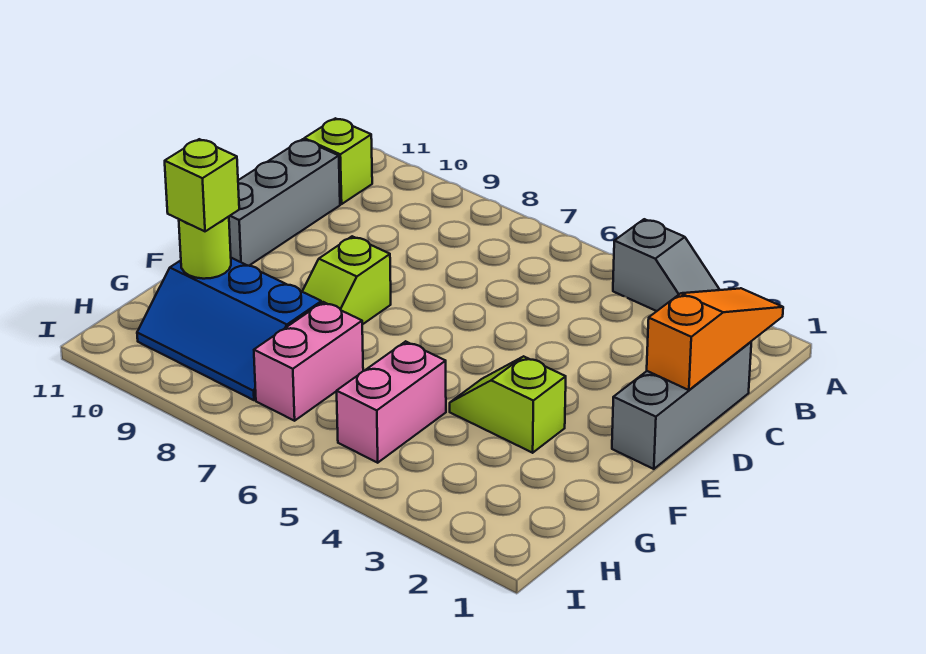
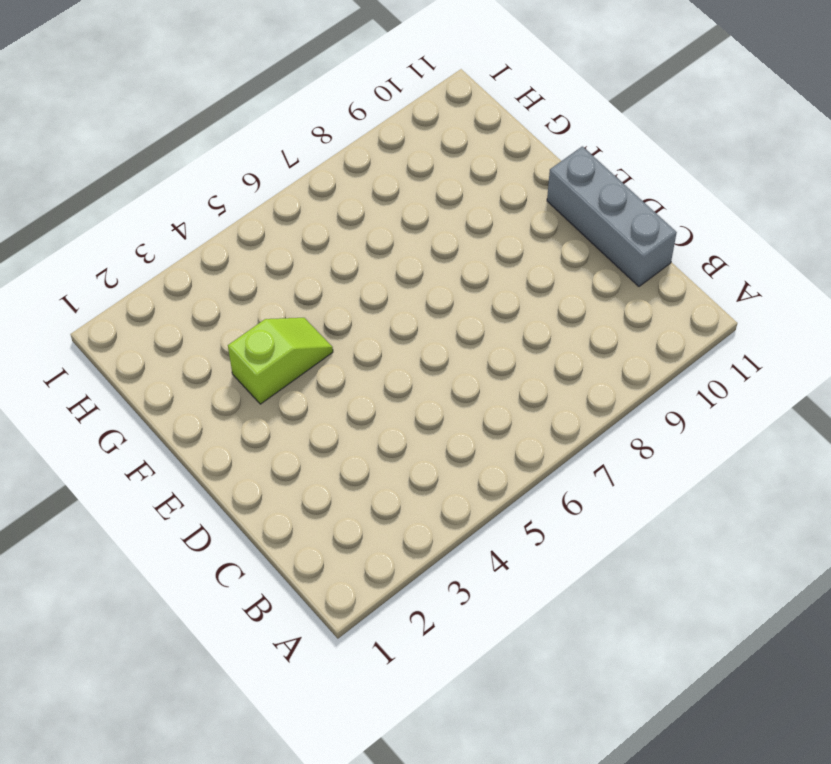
none -> grey 1x2 slope [613,219,720,311]
none -> lime 1x1 brick [304,118,372,204]
none -> grey 1x3 brick [612,342,751,469]

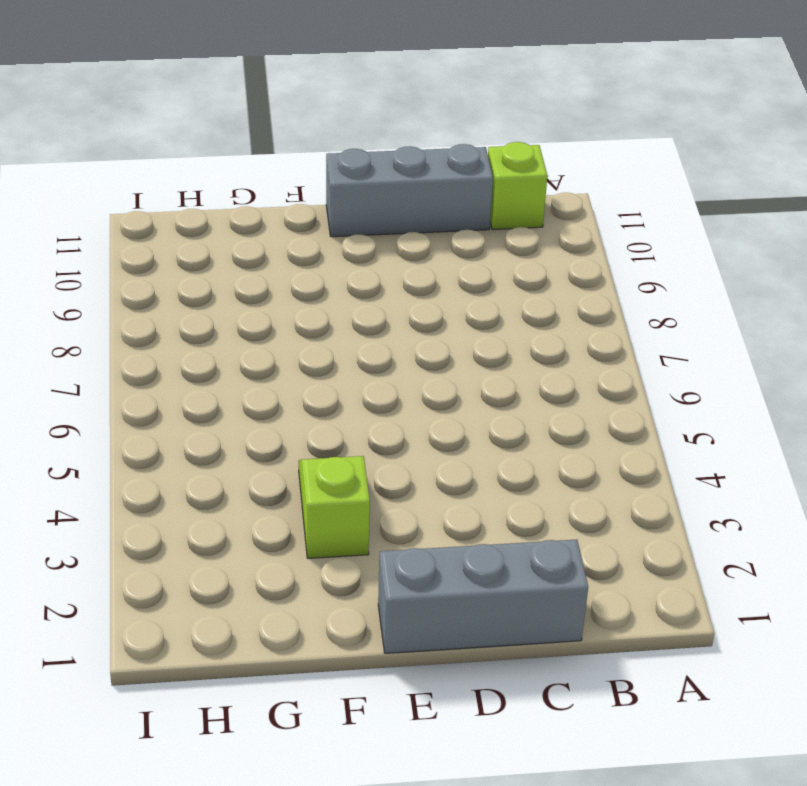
none -> grey 1x2 slope [613,219,720,311]
none -> lime 1x2 slope [302,236,391,325]
none -> pink 1x2 brick [337,341,446,463]

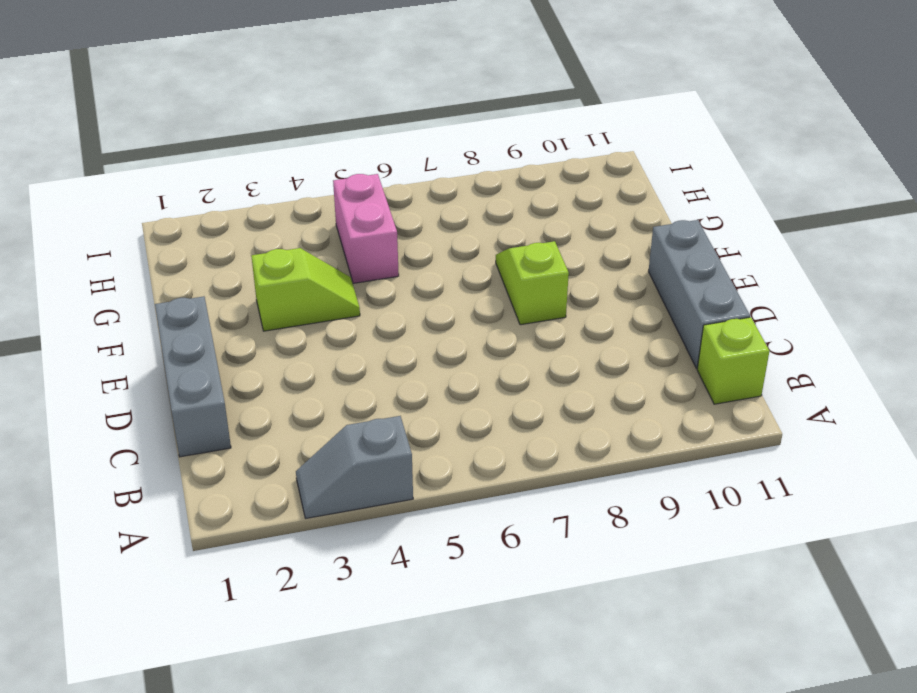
none -> pink 1x2 brick [254,302,363,421]
none -> blue 2x3 slope [137,258,321,400]
none -> orange 1x3 slope [647,288,783,390]

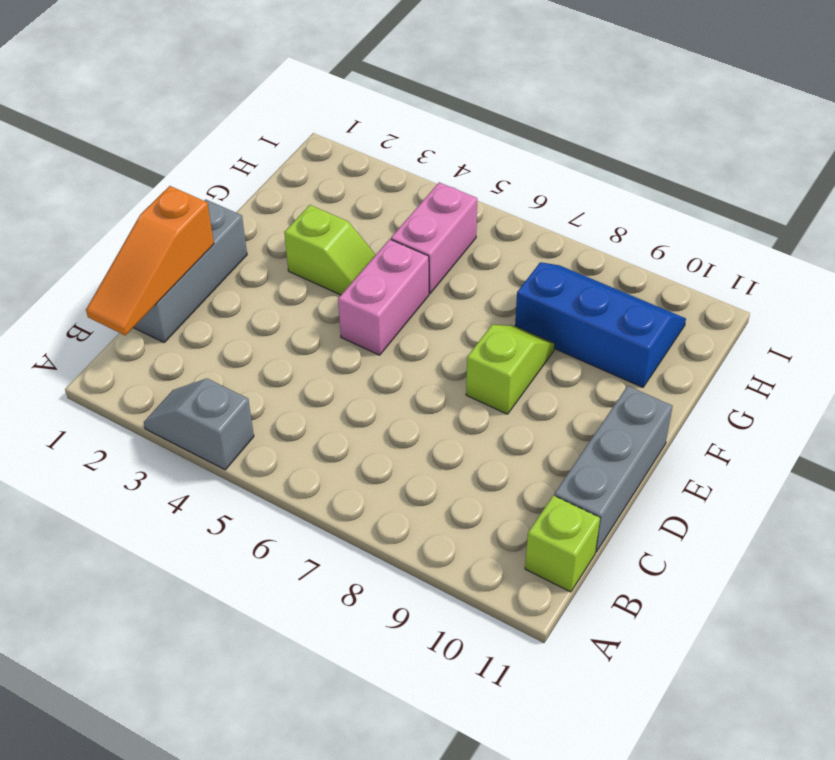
pink 1x2 brick [338,239,429,355] -> pink 1x2 brick moved to [254,302,363,421]
none -> lime 1x1 round brick [179,217,231,279]
none -> lime 1x1 brick [165,139,239,231]

